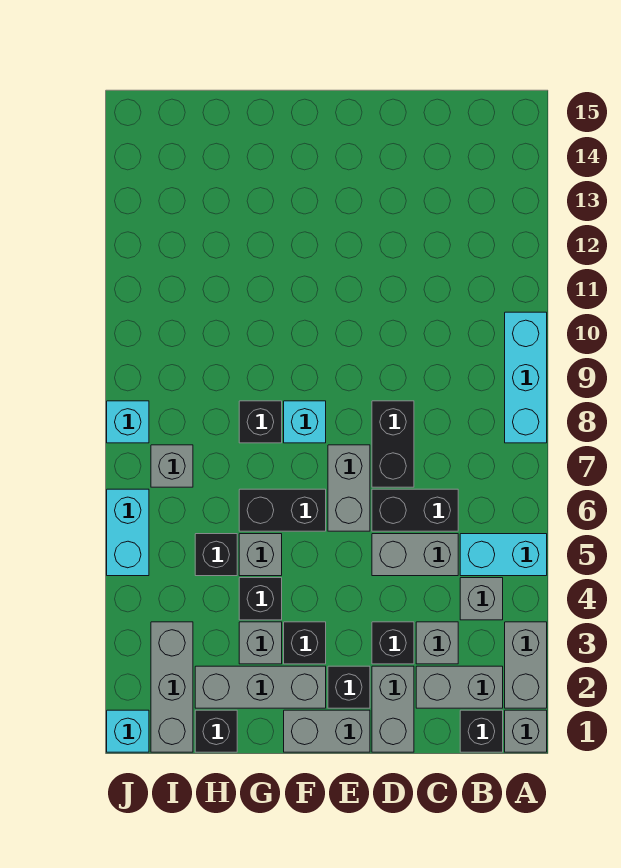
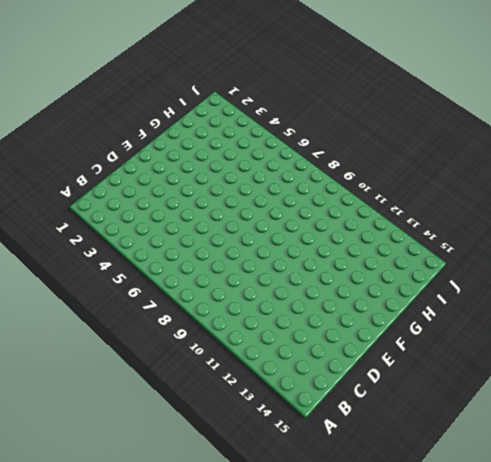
none -> grey 1x1 brick [505,710,547,752]
none -> grey 1x2 brick [505,622,547,708]
none -> cyan 1x2 brick [460,534,547,576]
none -> cyan 1x3 brick [505,312,547,443]

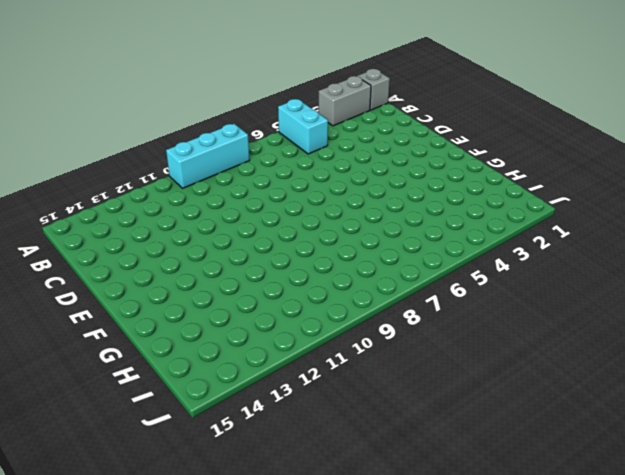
none -> black 1x1 brick [460,710,503,752]
none -> grey 1x2 brick [416,666,503,708]
none -> grey 1x1 brick [460,578,503,620]
none -> grey 1x1 brick [416,622,458,664]

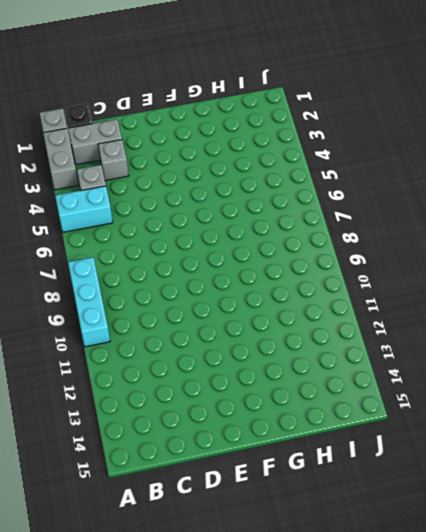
none -> grey 1x2 brick [372,534,458,576]
none -> black 1x2 brick [372,489,458,531]
none -> grey 1x2 brick [372,666,414,752]
none -> black 1x1 brick [372,622,414,664]

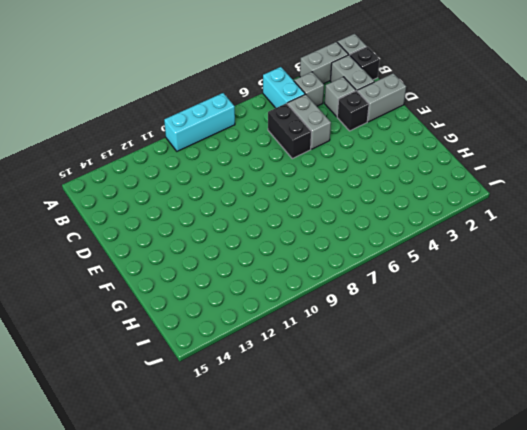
none -> black 1x2 brick [372,401,414,487]
none -> grey 1x2 brick [284,710,370,752]
none -> black 1x1 brick [328,666,370,708]
none -> grey 1x2 brick [328,445,370,531]

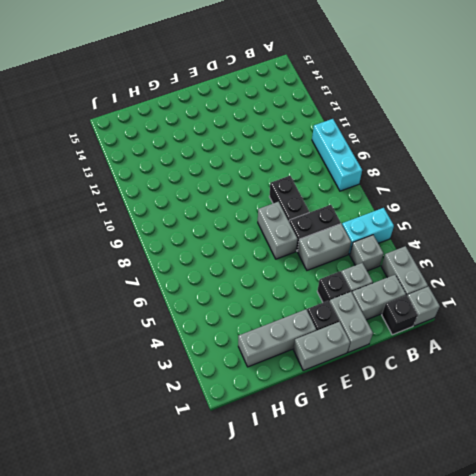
none -> black 1x1 brick [284,622,326,664]
none -> black 1x2 brick [239,489,326,531]
none -> cyan 1x1 brick [284,401,326,443]
none -> grey 1x1 brick [239,622,282,664]

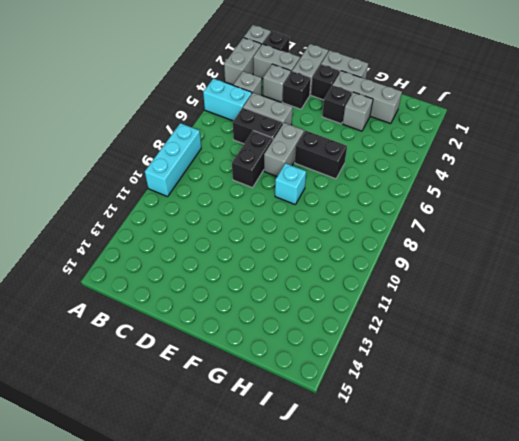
none -> black 1x1 brick [239,578,282,620]
none -> grey 1x1 brick [239,534,282,576]
none -> black 1x1 brick [239,401,282,443]
none -> black 1x1 brick [195,710,237,752]

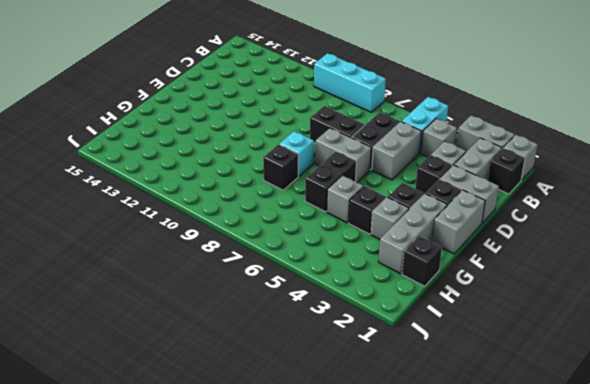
none -> black 1x1 brick [195,534,237,576]
none -> grey 1x3 brick [151,622,193,752]
none -> grey 1x1 brick [151,445,193,487]
none -> cyan 1x1 brick [107,710,149,752]

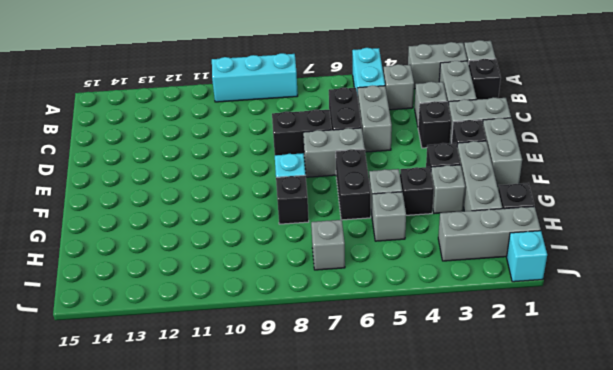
grey 1x1 brick [372,192,406,241] -> black 1x1 brick [195,534,237,576]
none -> cyan 1x2 brick [107,489,149,576]
none -> cyan 1x1 brick [107,401,149,443]

